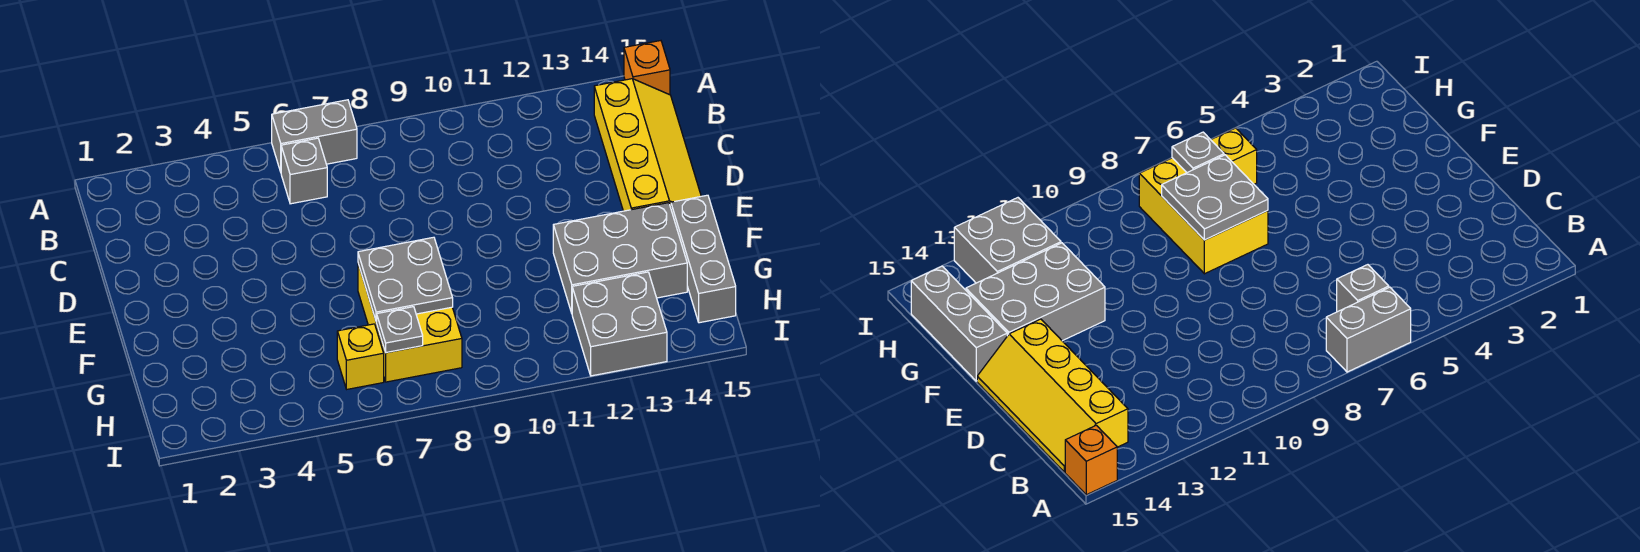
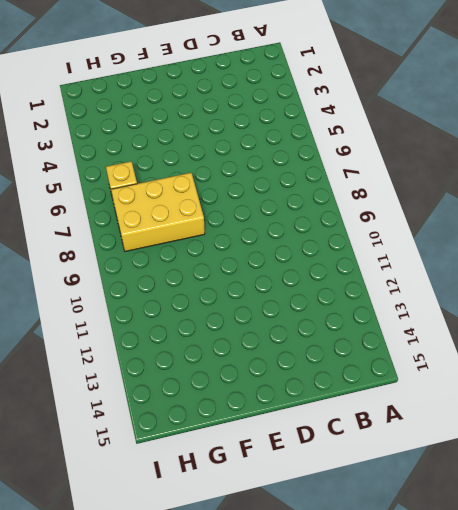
none -> grey 1x2 brick [272,100,357,172]
none -> orange 1x1 brick [624,41,670,95]

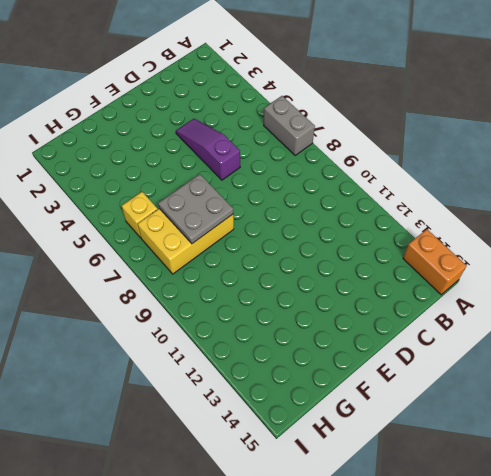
orange 1x2 brick [403,229,467,295] -> orange 1x1 brick [624,41,670,95]
purple 1x3 slope [176,119,240,180] -> none
none -> grey 1x1 brick [281,138,327,204]
none -> yellow 2x4 slope [594,79,701,211]

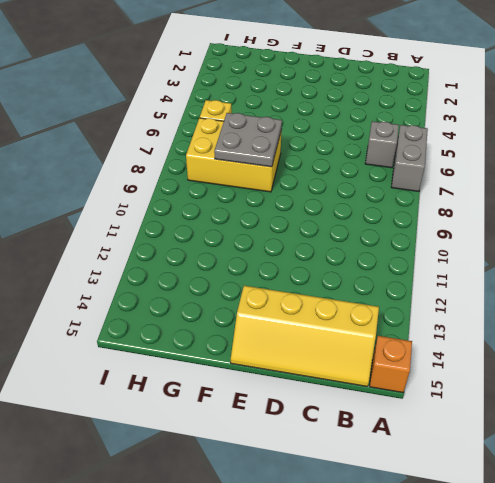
none -> grey 2x3 brick [553,203,687,313]
none -> grey 1x3 brick [671,195,736,323]

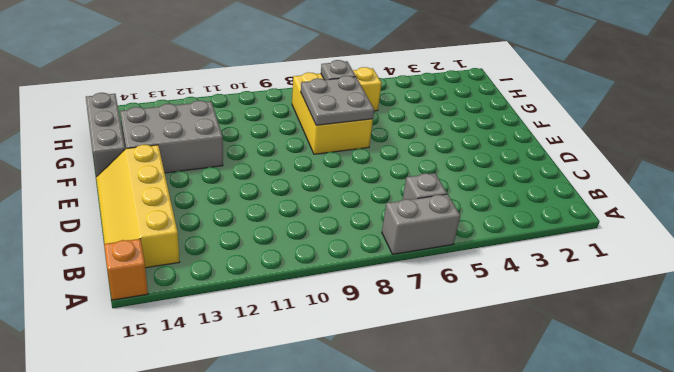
none -> grey 2x2 brick [572,272,667,376]

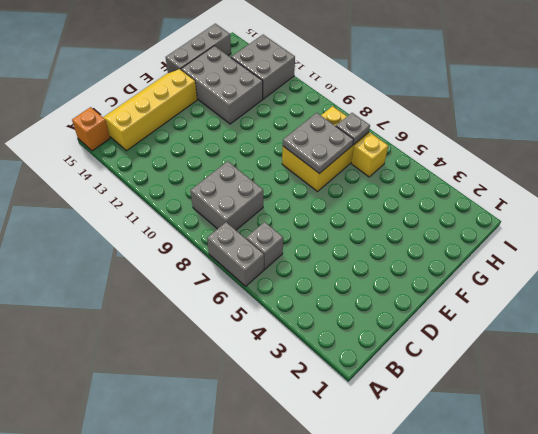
grey 2x2 brick [190,161,263,230] -> none

